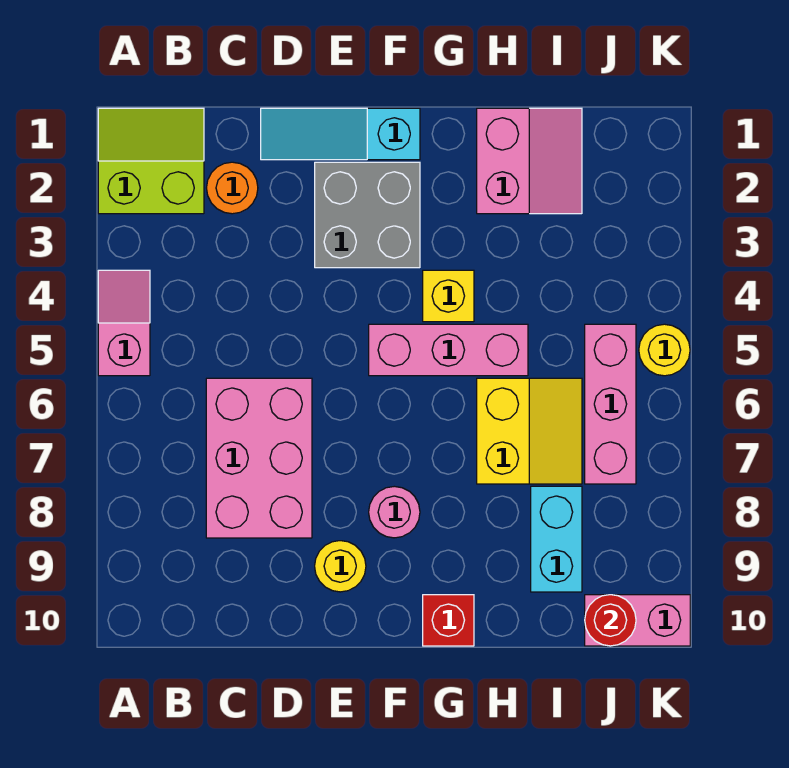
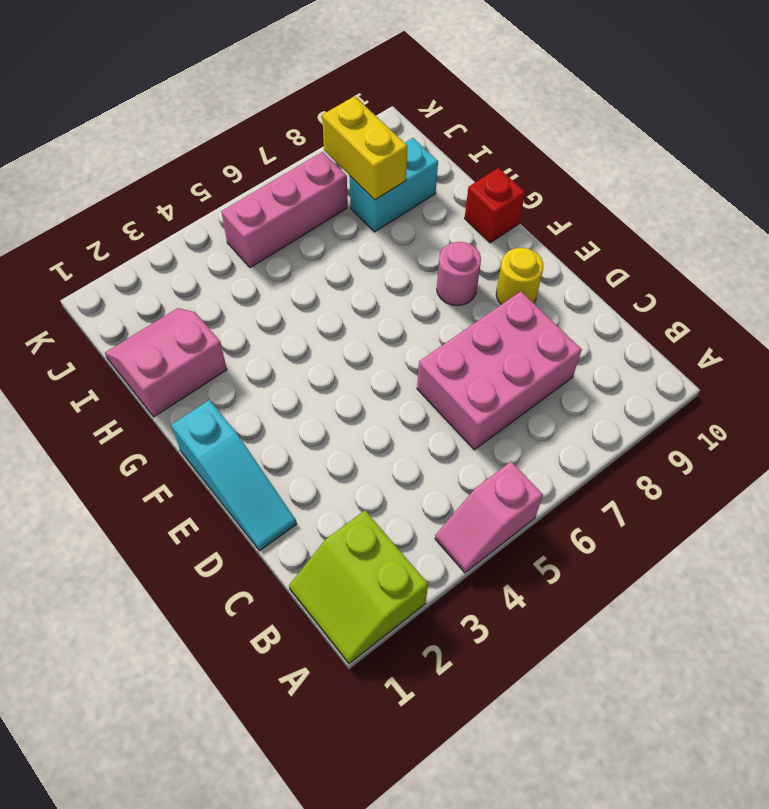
yellow 1x2 brick [322,96,407,200] -> none
none -> orange 1x1 round brick [207,162,258,214]
none -> grey 2x2 brick [315,162,420,268]
none -> pink 1x3 brick [369,324,528,376]

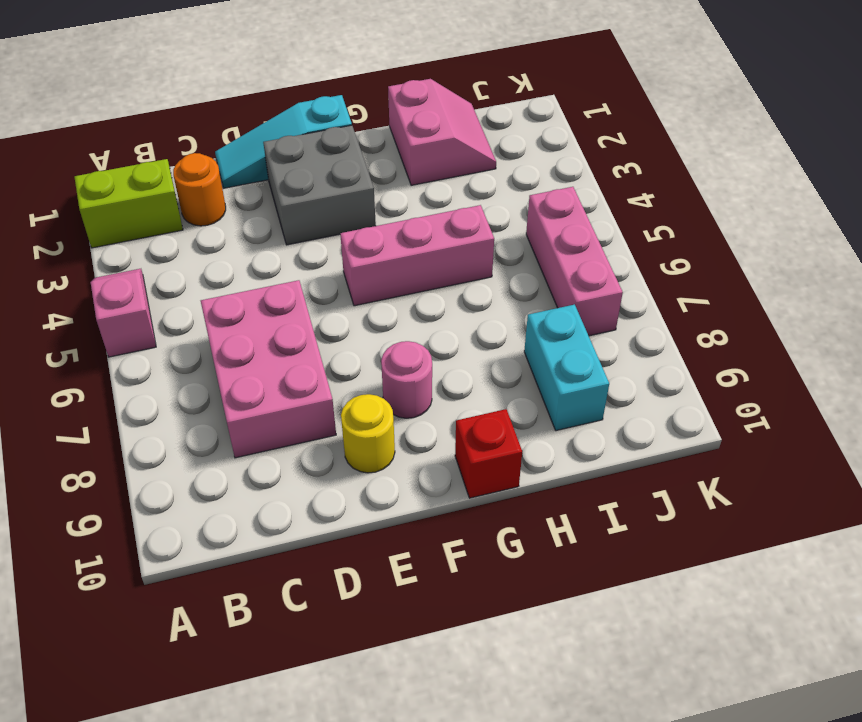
none -> yellow 1x1 brick [423,270,474,322]
none -> yellow 2x2 slope [477,378,582,484]
none -> pink 1x2 brick [585,595,690,646]

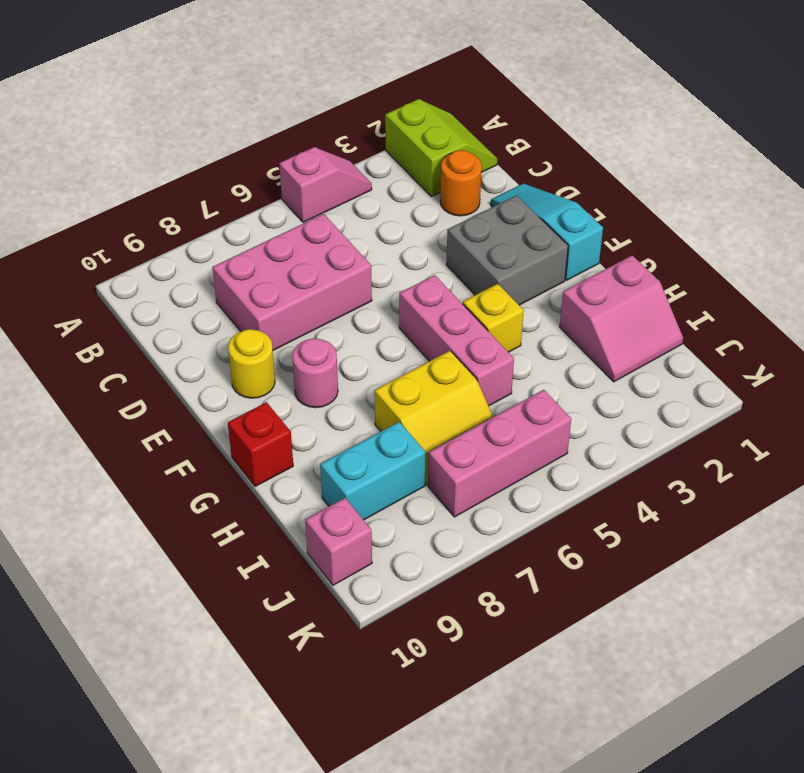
pink 1x1 brick [305,498,372,585] -> pink 1x2 brick [585,595,690,646]
none -> yellow 1x1 round brick [639,324,690,376]
none -> red 1x1 round brick [585,595,636,646]

